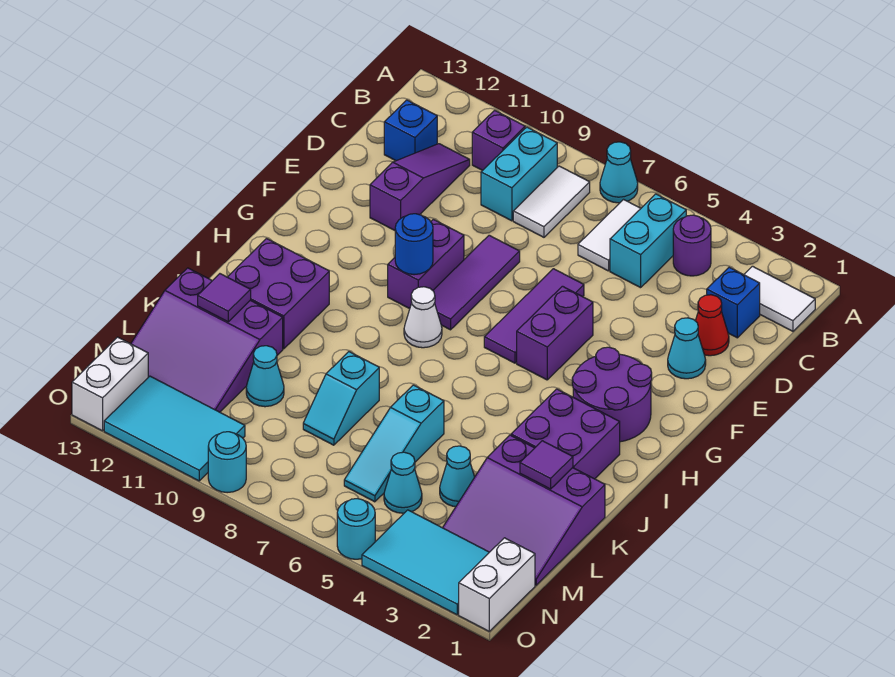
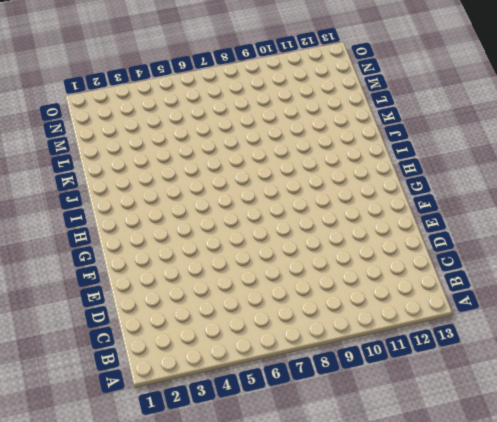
none -> cyan 1x1 cone [600,142,638,203]
none -> white 1x2 tile [744,266,815,331]
none -> purple 1x1 round brick [673,215,711,276]
none -> cyan 1x2 brick [610,194,686,288]

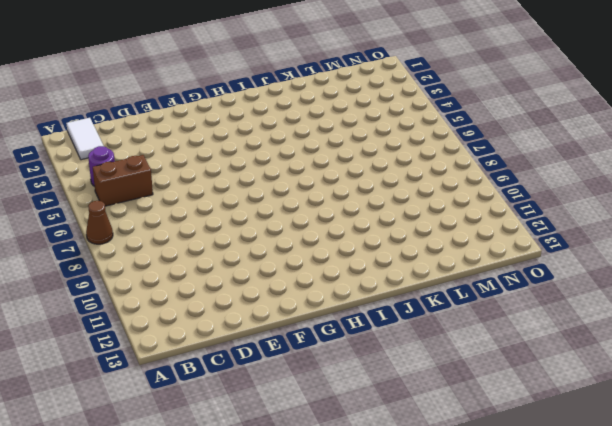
brown 1x1 cone [86,201,113,244] -> cyan 1x1 cone [600,142,638,203]
brown 1x2 brick [93,155,153,206] -> cyan 1x2 brick [610,194,686,288]
none -> white 1x2 tile [578,200,641,271]
none -> white 1x2 tile [513,166,590,237]
none -> cyan 1x2 brick [481,127,557,221]
none -> purple 1x1 brick [472,110,525,171]

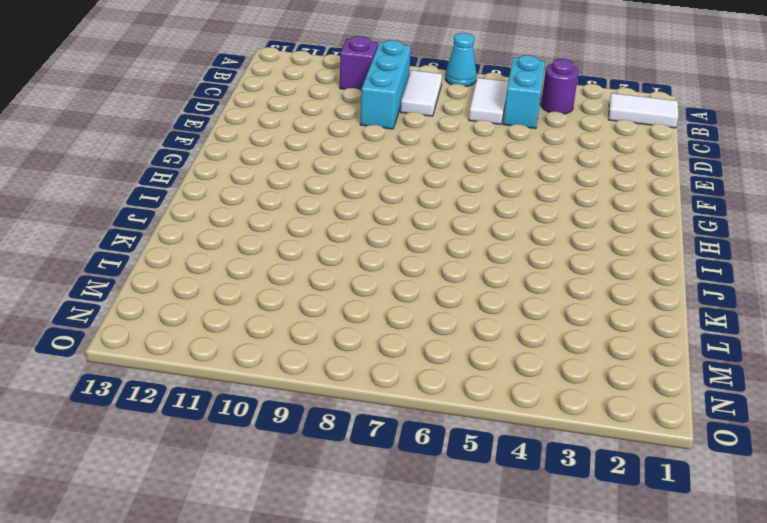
cyan 1x3 brick [360,40,411,129] -> cyan 1x2 brick [481,127,557,221]
none -> blue 1x1 brick [707,267,760,338]
none -> purple 1x3 slope [370,144,470,230]
none -> blue 1x1 brick [384,100,437,161]
none -> red 1x1 cone [696,295,729,356]

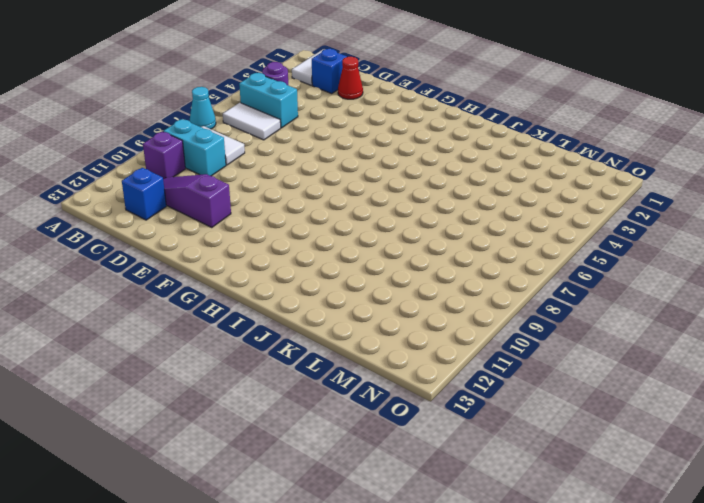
none -> cyan 1x1 cone [668,318,706,379]
none -> purple 1x3 tile [484,269,584,363]
none -> purple 1x3 tile [433,235,520,330]
none -> purple 1x2 brick [517,286,593,380]

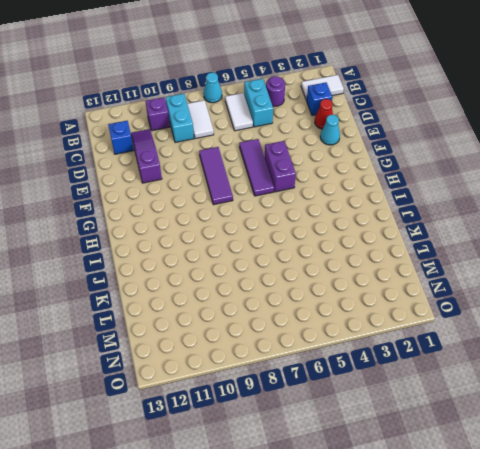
none -> purple 1x2 brick [388,219,464,309]
none -> purple 2x2 round brick [572,347,652,442]
none -> white 1x1 cone [404,287,442,348]
none -> purple 2x2 brick [511,389,620,479]

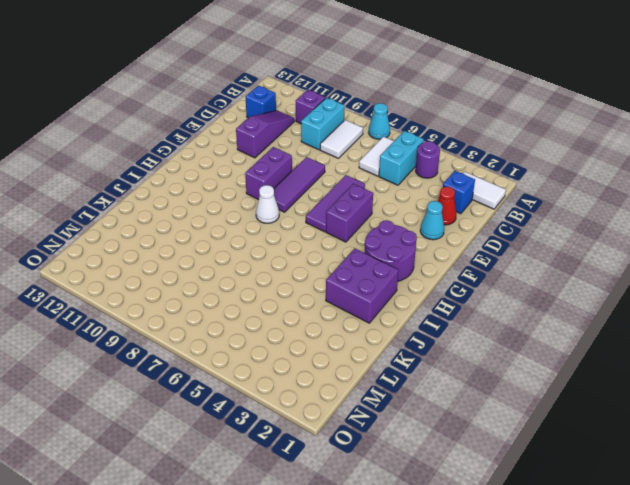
none -> purple 2x2 brick [228,239,329,349]
none -> purple 3x3 slope [443,435,605,585]
none -> cyan 1x3 slope [344,385,444,502]
none -> cyan 1x2 slope [303,352,379,445]

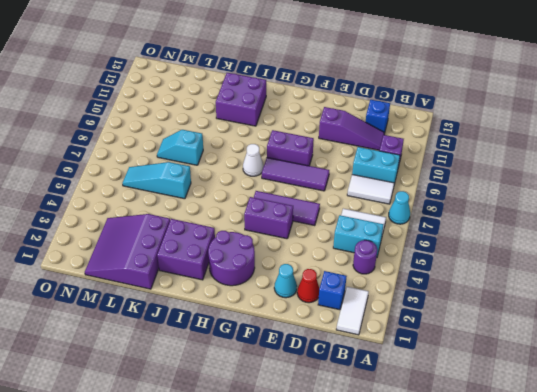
none -> purple 3x3 slope [131,268,283,412]
none -> cyan 1x1 cone [440,446,474,507]
none -> cyan 1x1 cone [246,346,284,407]
none -> cyan 1x1 cone [384,452,422,513]

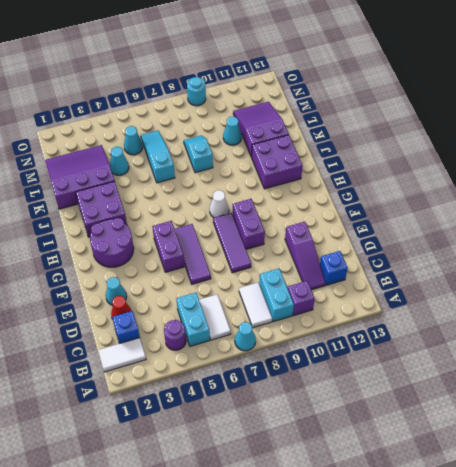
purple 2x3 slope [233,102,289,157] -> purple 3x3 slope [131,268,283,412]
none -> white 1x2 brick [459,538,535,631]
none -> cyan 2x3 tile [362,510,489,615]
none -> cyan 2x3 tile [104,376,245,481]
none -> white 1x2 brick [72,337,148,431]

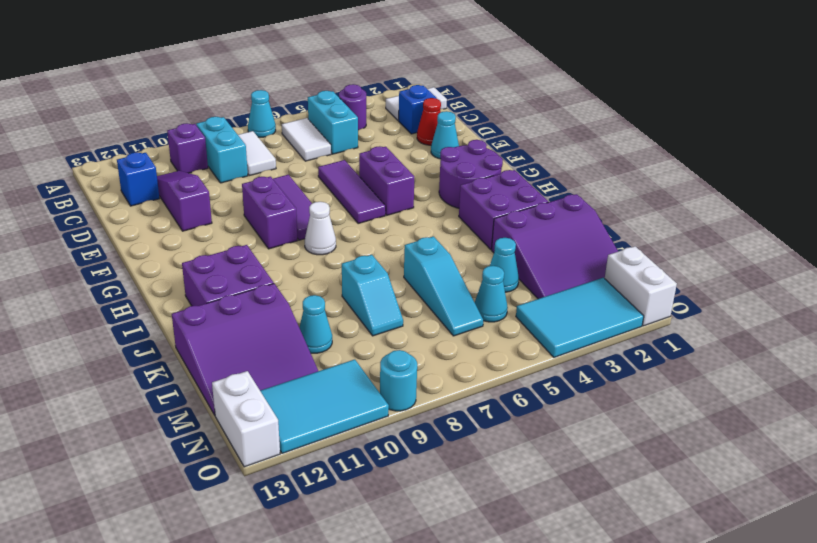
none -> cyan 1x1 round brick [337,499,375,559]
none -> blue 1x1 round brick [395,214,433,275]
none -> purple 1x1 tile [520,441,573,489]
none -> purple 1x1 tile [198,274,251,322]

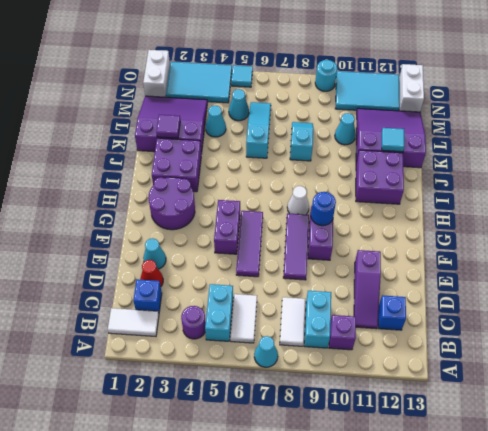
cyan 1x1 tile [382,128,405,152] -> purple 1x1 tile [198,274,251,322]
cyan 1x1 tile [231,65,253,87] -> cyan 1x1 round brick [337,499,375,559]

